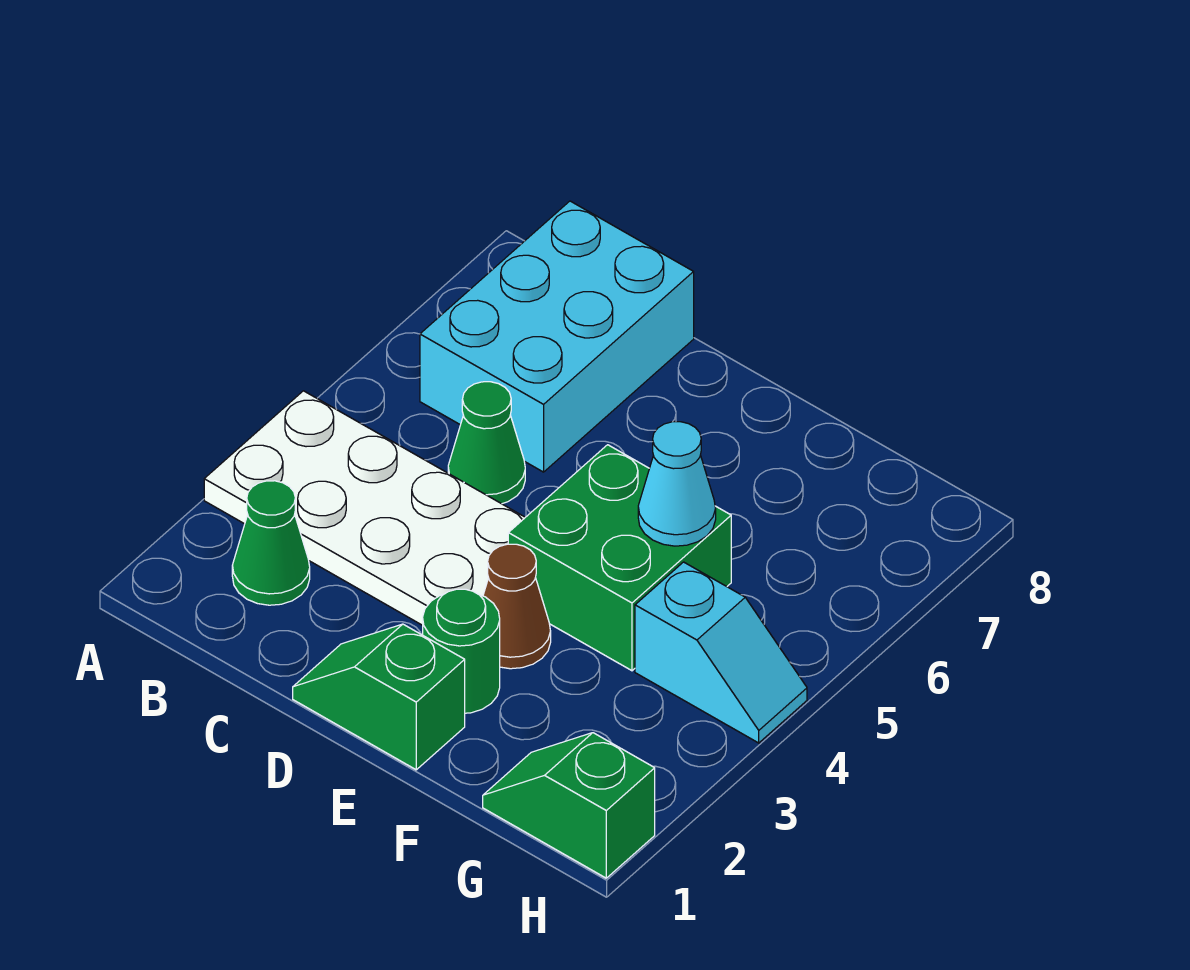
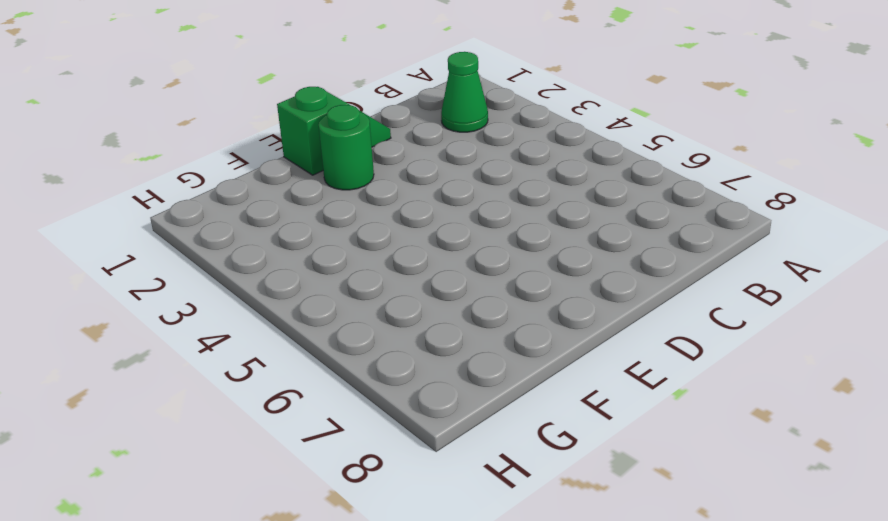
none -> white 2x4 plate [204,391,525,625]
none -> cyan 2x3 brick [420,201,694,472]

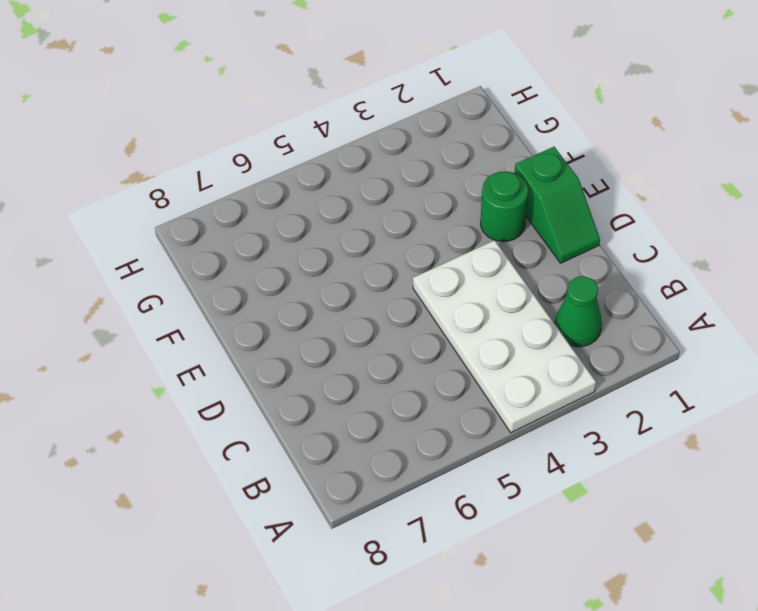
none -> cyan 2x3 brick [420,201,694,472]
none -> green 1x1 cone [448,382,525,504]

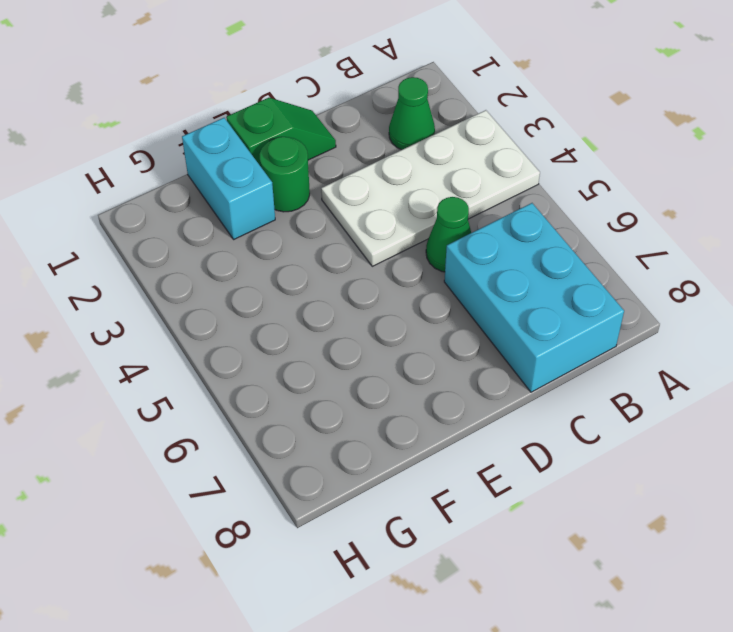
cyan 1x2 brick [182,118,275,239] -> none
none -> brown 1x1 cone [483,544,551,669]
none -> green 2x2 brick [508,445,731,671]

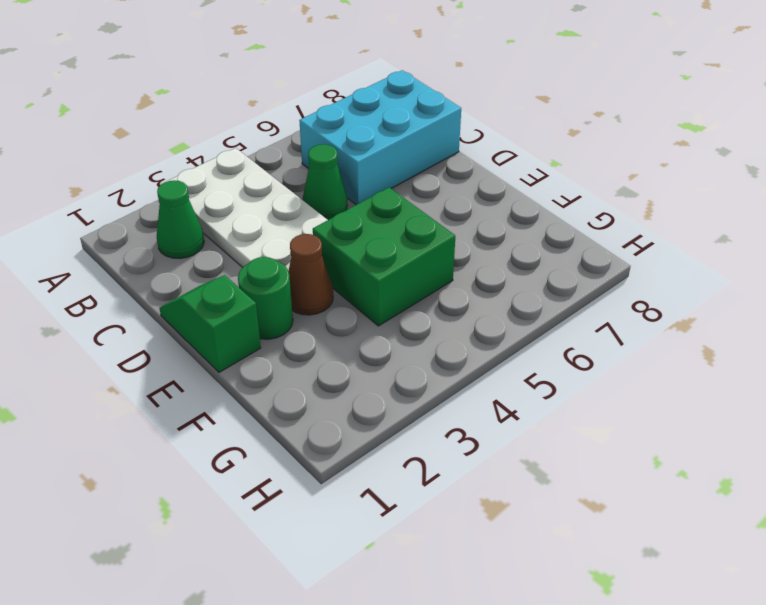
none -> green 1x2 slope [483,733,655,878]
none -> cyan 1x2 slope [635,562,807,743]

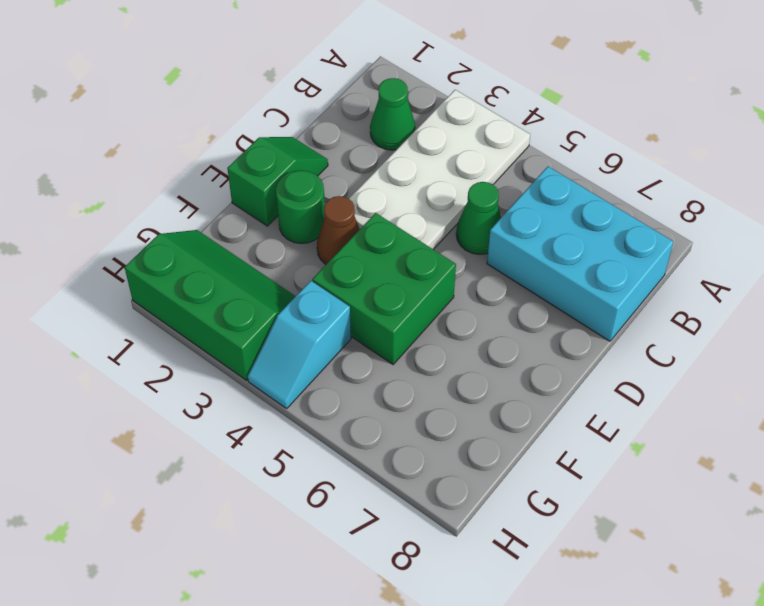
green 2x3 slope [125,230,295,380] -> green 1x2 slope [483,733,655,878]
none -> cyan 1x1 cone [638,422,716,546]

